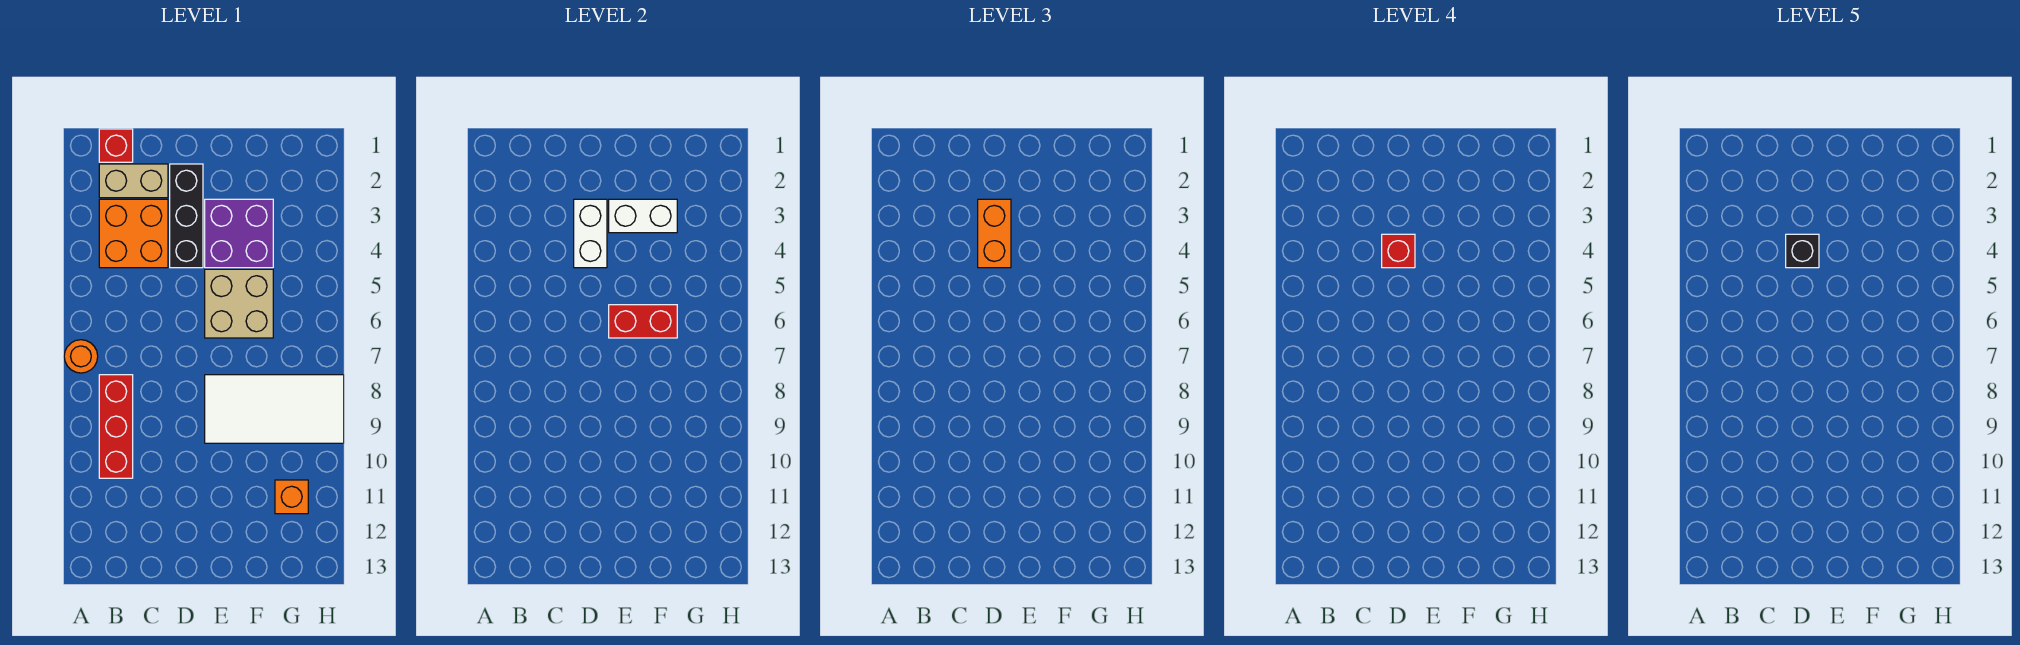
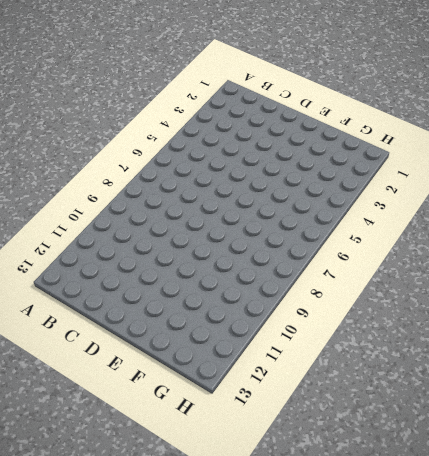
none -> orange 1x1 round brick [64,340,98,373]
none -> red 1x1 brick [99,129,133,162]
none -> tan 1x2 brick [99,164,168,198]

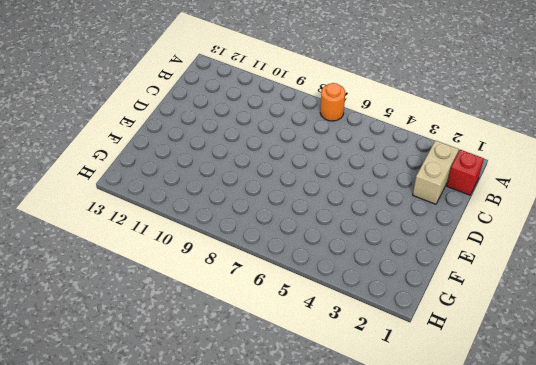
none -> orange 2x2 brick [99,199,168,268]
none -> red 1x3 brick [99,375,133,478]
none -> black 1x3 brick [170,164,203,268]

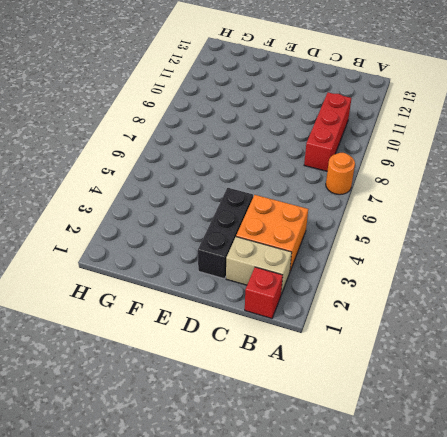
none -> purple 2x2 brick [205,199,273,268]
none -> tan 2x2 brick [205,269,273,338]
none -> white 2x4 tile [205,375,344,443]

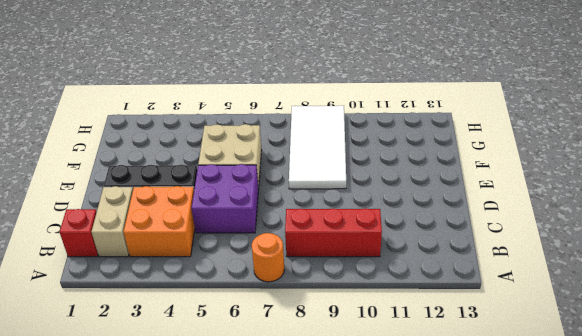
purple 2x2 brick [192,164,259,233] -> purple 2x2 brick moved to [205,199,273,268]
none -> orange 1x1 brick [275,480,308,514]
none -> white 1x2 brick [574,199,607,268]
none -> white 1x2 brick [609,199,677,233]

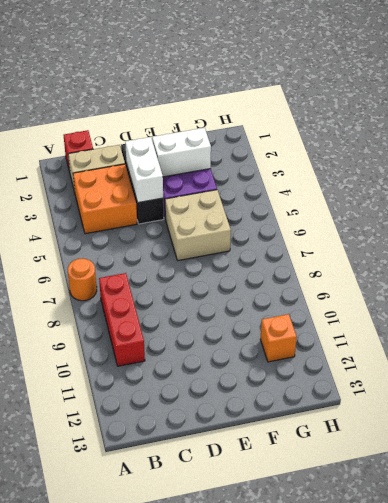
none -> white 2x4 tile [205,375,344,443]
none -> red 1x2 brick [609,305,677,338]
none -> orange 1x2 brick [978,199,1011,268]

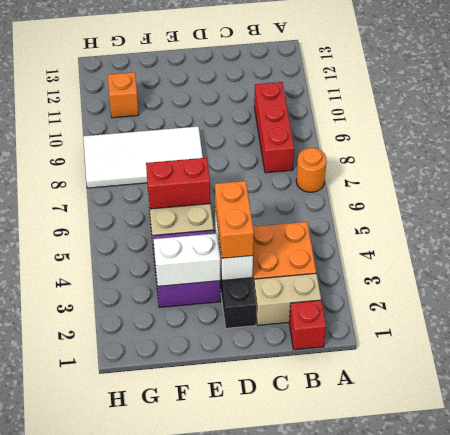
none -> red 1x1 brick [1382,234,1415,268]
none -> black 1x1 brick [1786,234,1819,268]

